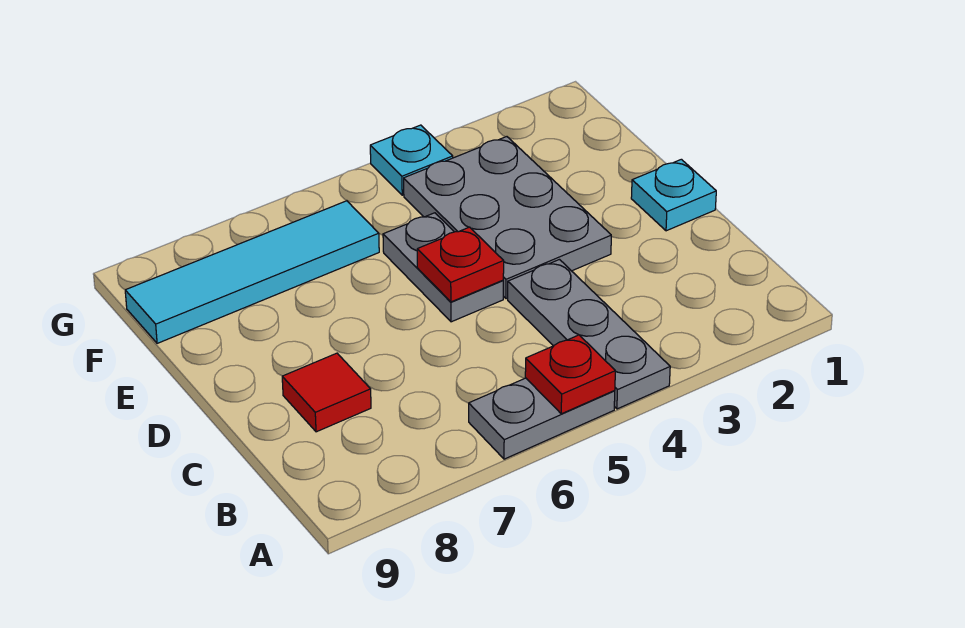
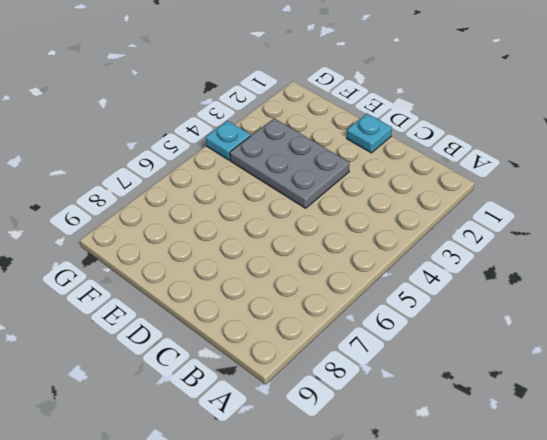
none -> grey 1x3 plate [508,260,670,409]
none -> grey 1x2 plate [469,378,615,459]

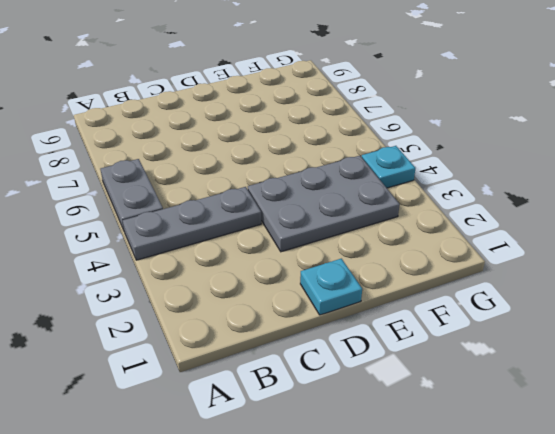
none -> red 1x1 tile [282,353,371,432]
none -> grey 1x2 plate [383,213,503,322]

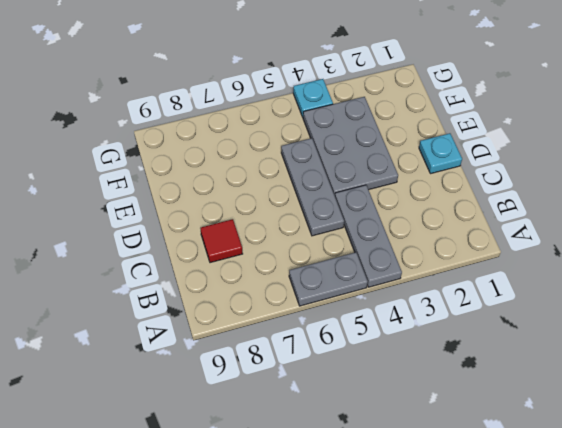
grey 1x3 plate [281,138,344,236] -> grey 1x2 plate [383,213,503,322]
none -> cyan 1x4 tile [125,201,379,343]
none -> red 1x1 plate [525,335,615,414]

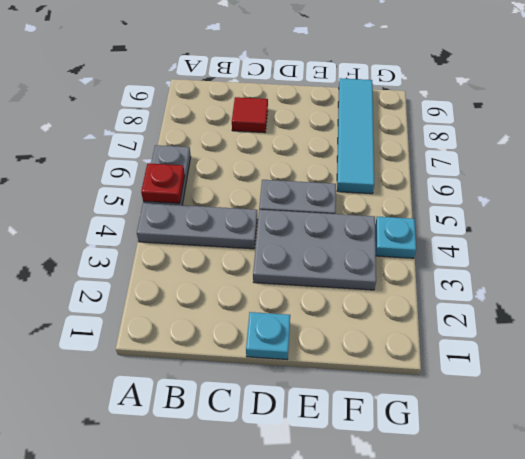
none -> red 1x1 plate [417,227,504,302]

